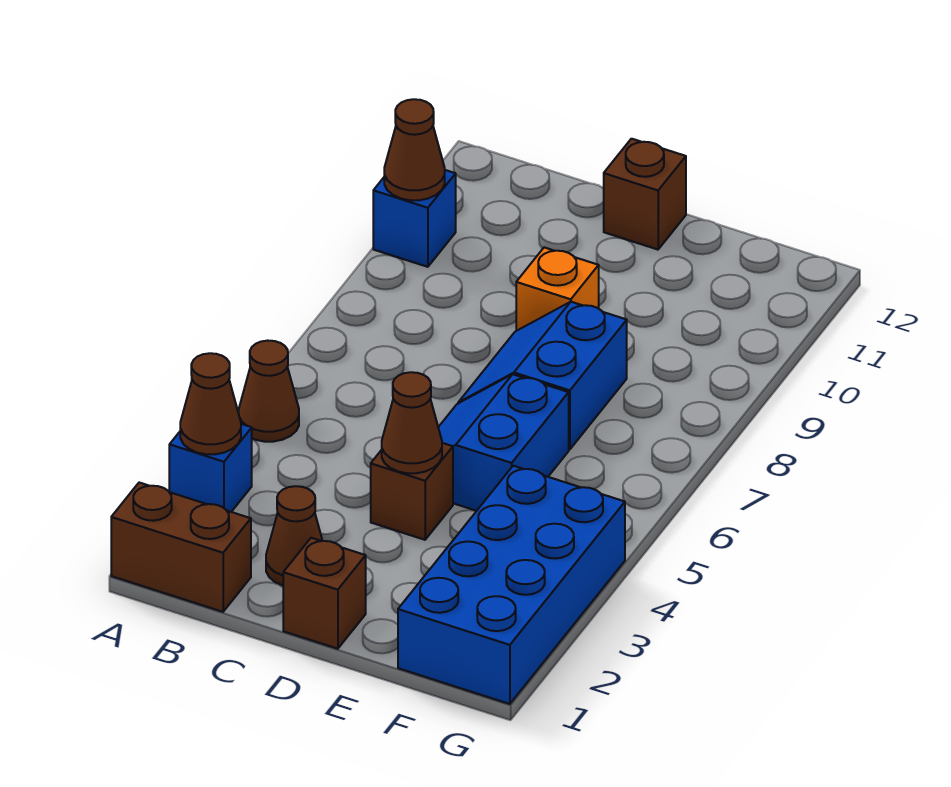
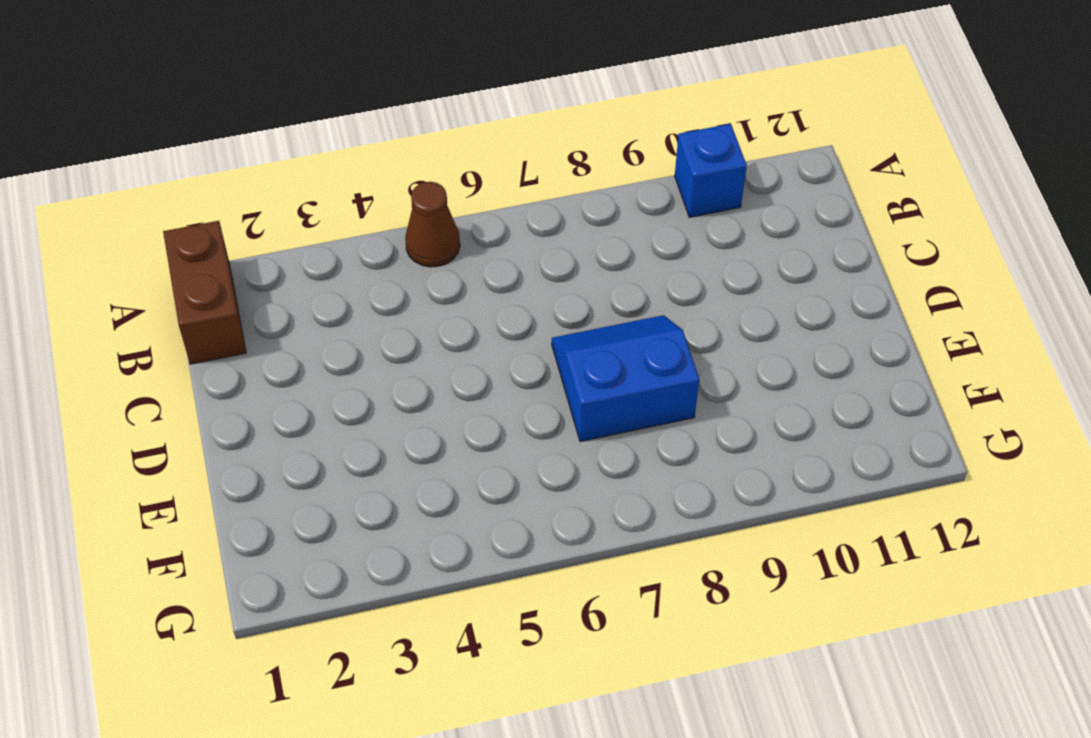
none -> blue 1x1 brick [169,424,252,512]
none -> brown 1x1 cone [266,486,322,585]
none -> brown 1x1 brick [283,538,366,649]

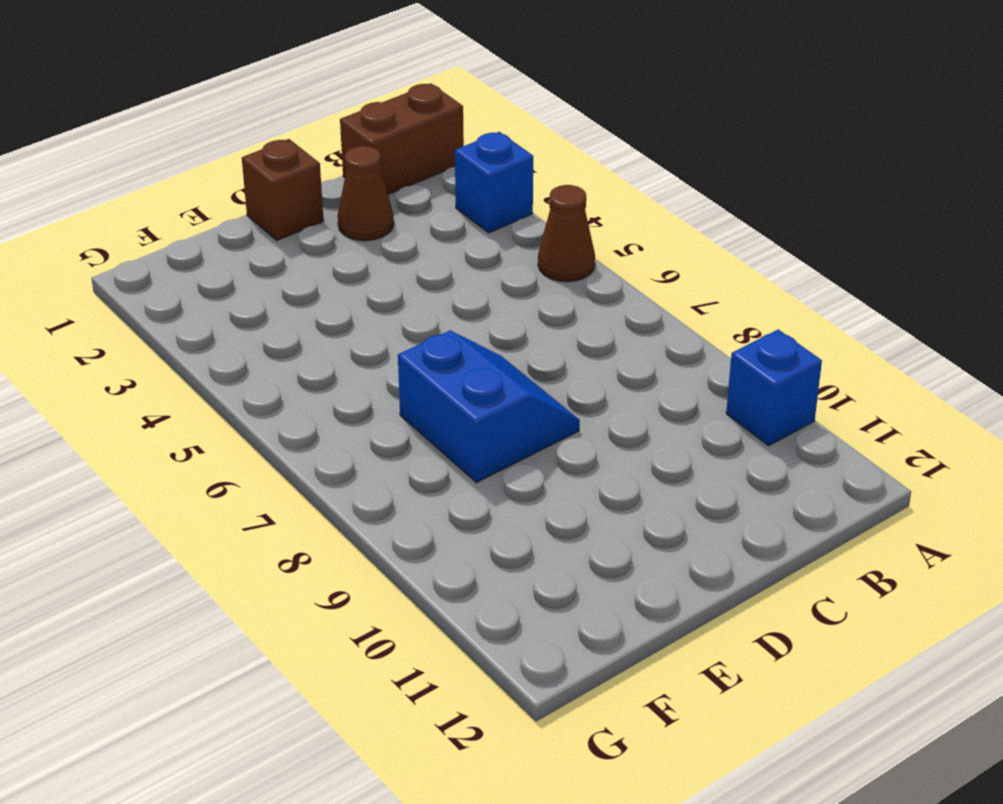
none -> brown 1x1 brick [371,443,453,540]
none -> blue 2x2 slope [438,374,569,511]
none -> orange 1x1 brick [516,248,599,331]

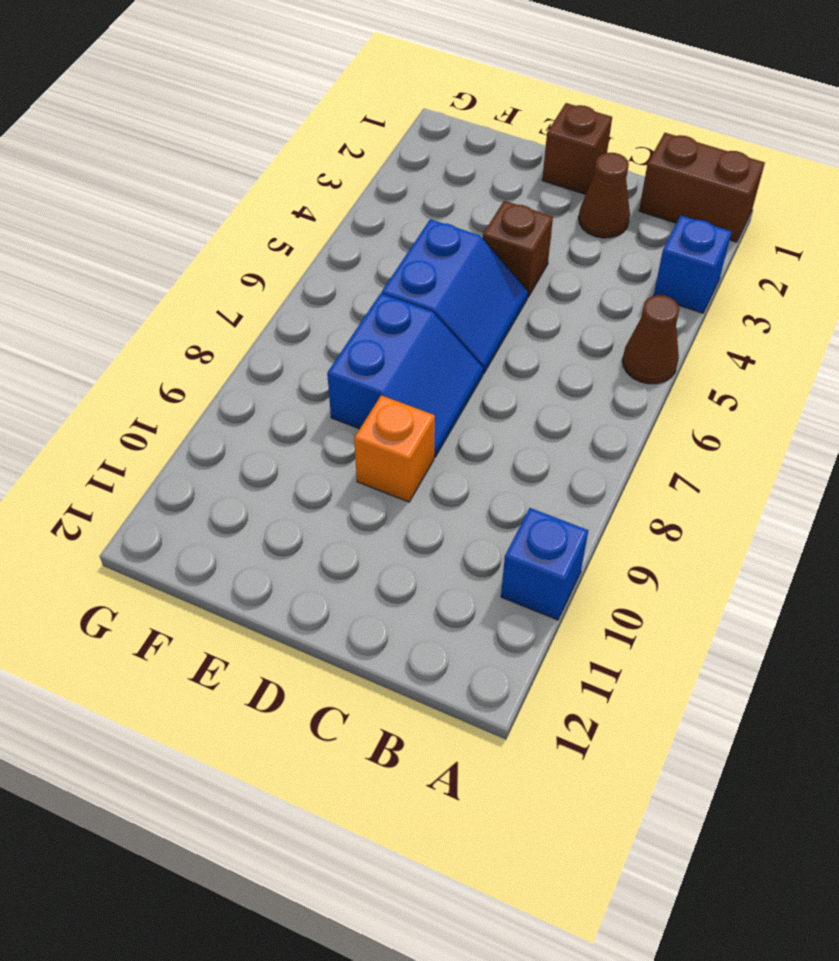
none -> brown 1x1 brick [604,139,686,250]
none -> blue 2x4 brick [398,466,625,704]
none -> brown 1x1 cone [180,353,241,454]

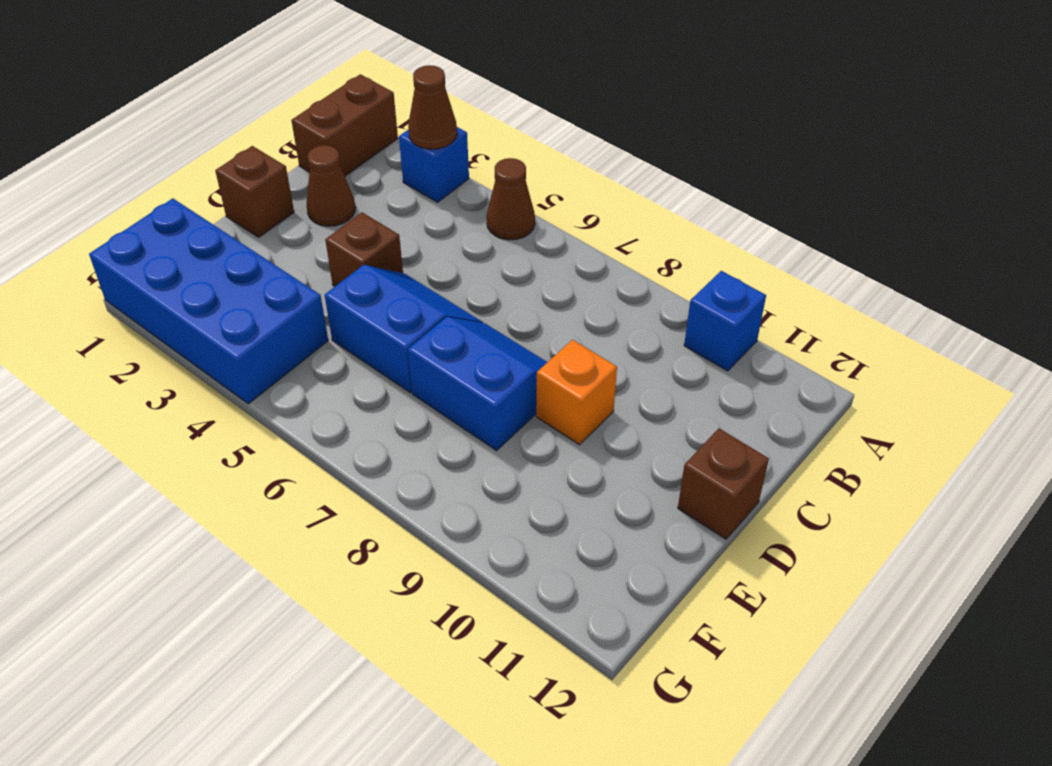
none -> brown 1x1 cone [384,99,445,200]
none -> brown 1x1 cone [382,372,442,473]

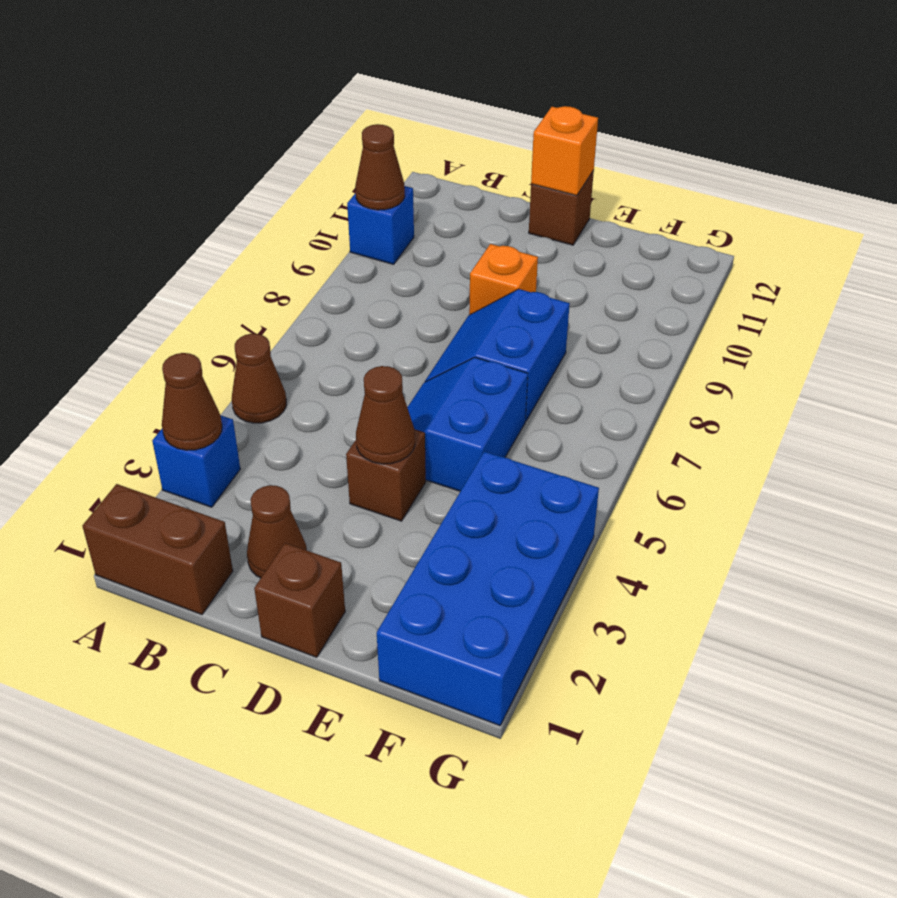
orange 1x1 brick [531,106,598,196] -> none

